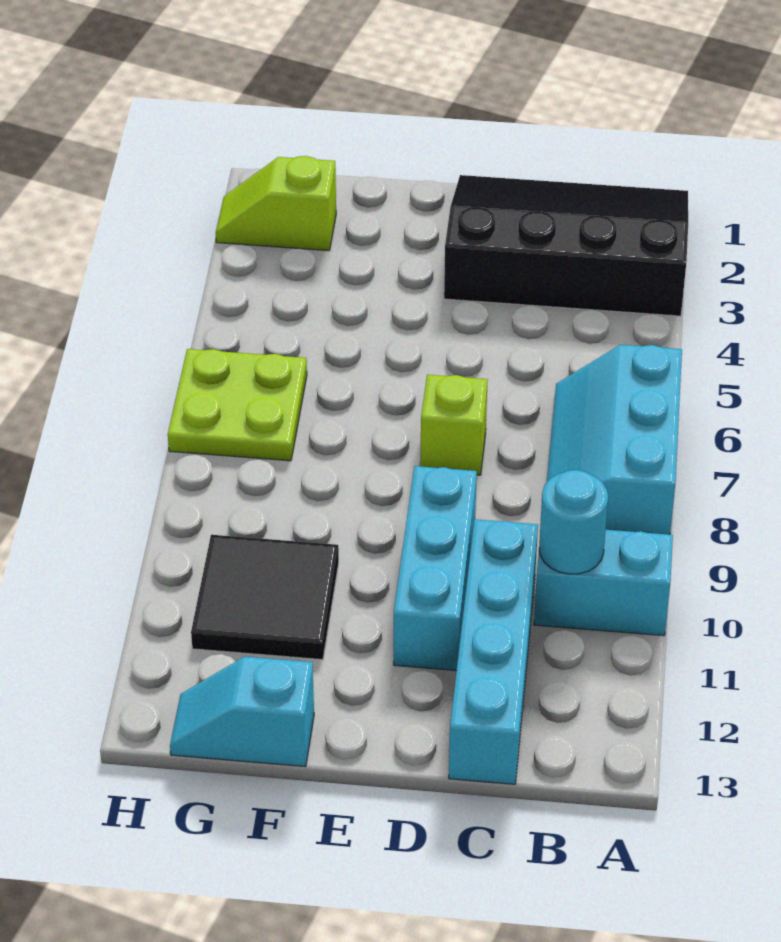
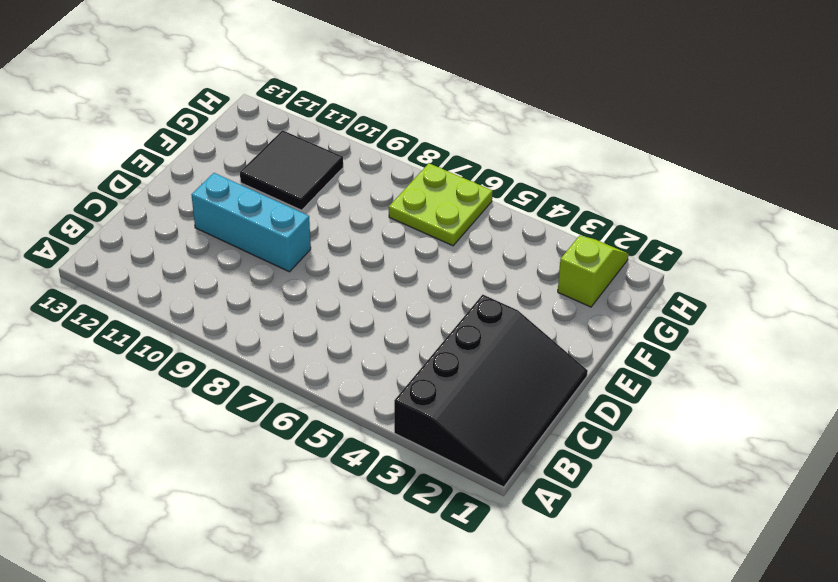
none -> cyan 2x3 slope [547,345,682,535]
none -> cyan 1x2 brick [534,530,673,636]

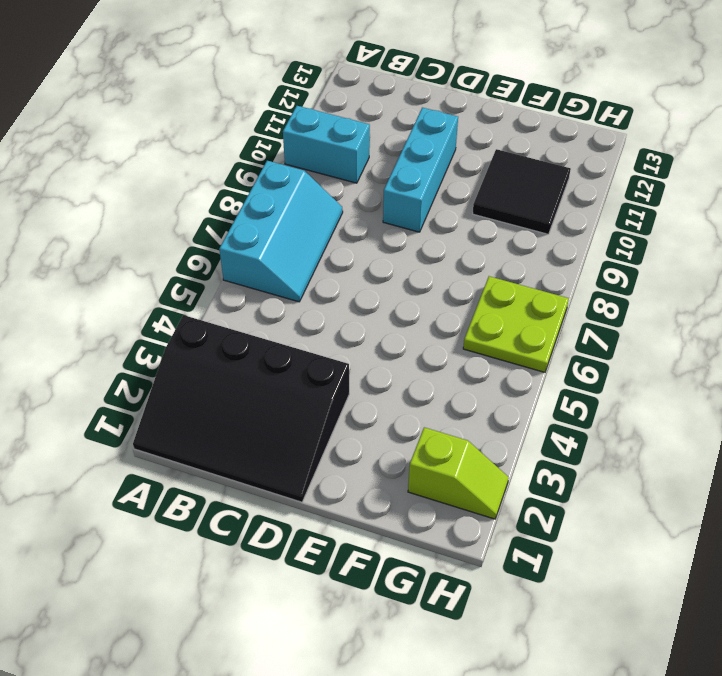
none -> cyan 1x4 brick [449,519,538,784]
none -> lime 1x1 brick [420,375,488,475]

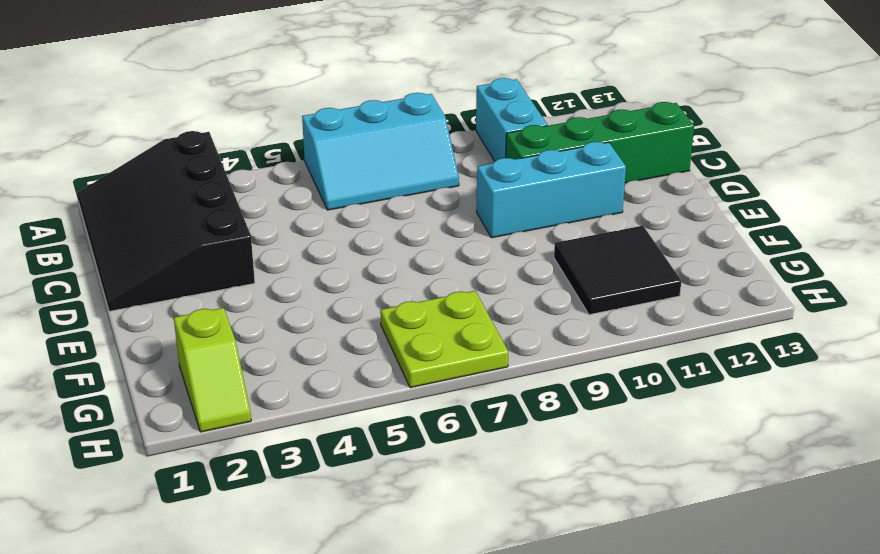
green 1x4 brick [506,102,694,183] -> cyan 1x4 brick [449,519,538,784]
none -> lime 1x1 brick [420,375,488,475]
none -> cyan 1x2 slope [170,657,314,767]

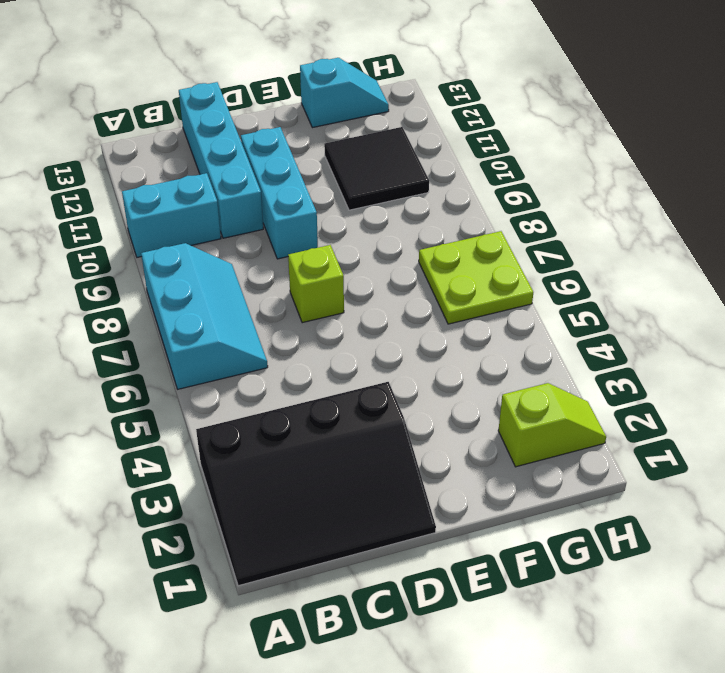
none -> cyan 1x1 round brick [539,470,608,574]

